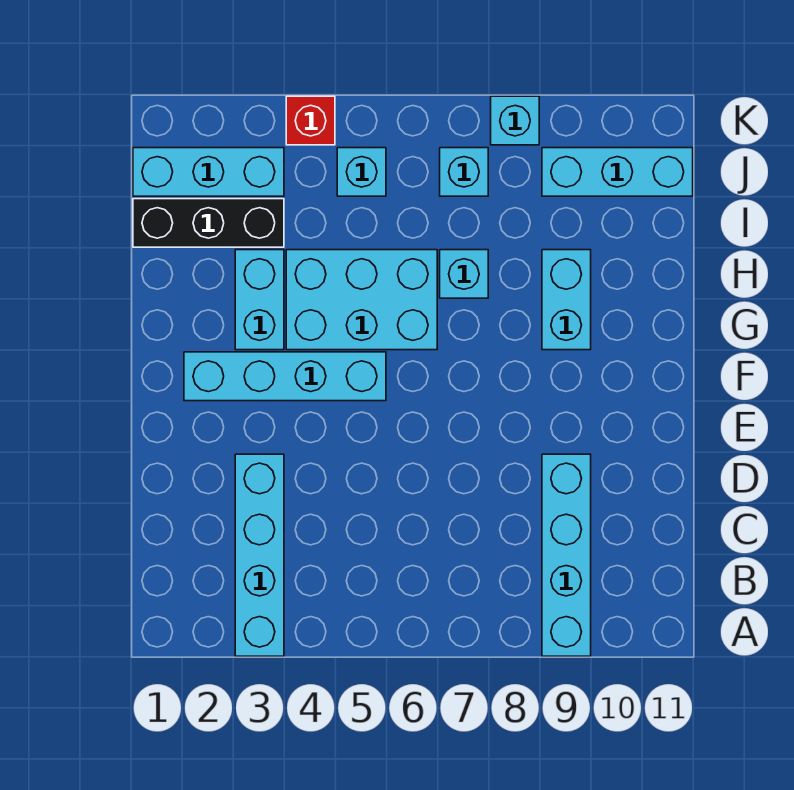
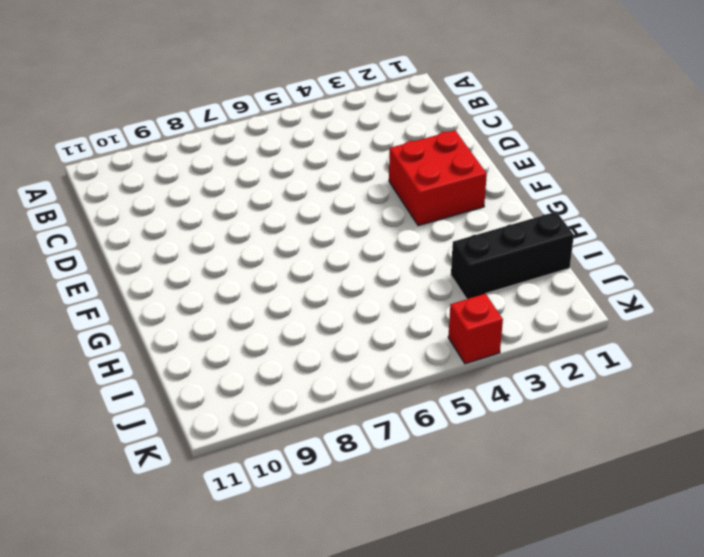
red 2x2 brick [389,130,487,226] -> cyan 1x4 brick [184,352,386,401]
none -> cyan 1x4 brick [235,454,284,656]
none -> cyan 1x4 brick [542,454,591,656]
none -> cyan 1x2 brick [235,250,284,350]

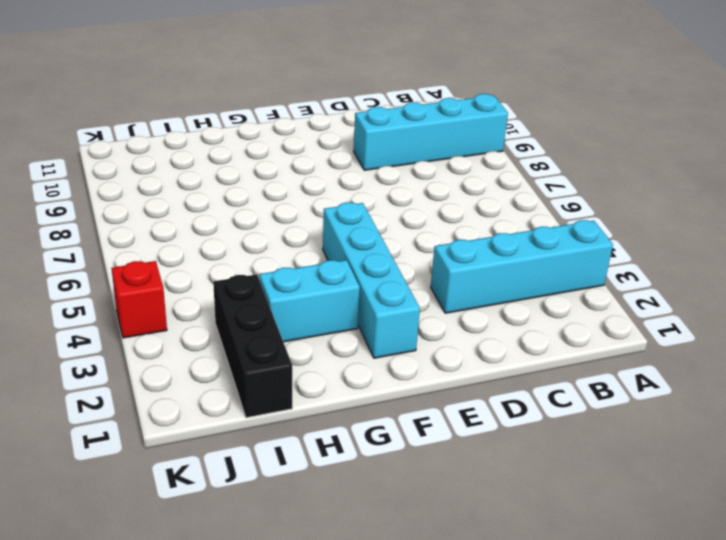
none -> cyan 2x3 brick [286,250,437,350]
none -> cyan 1x2 brick [542,250,591,350]
none -> cyan 1x1 brick [440,250,488,298]

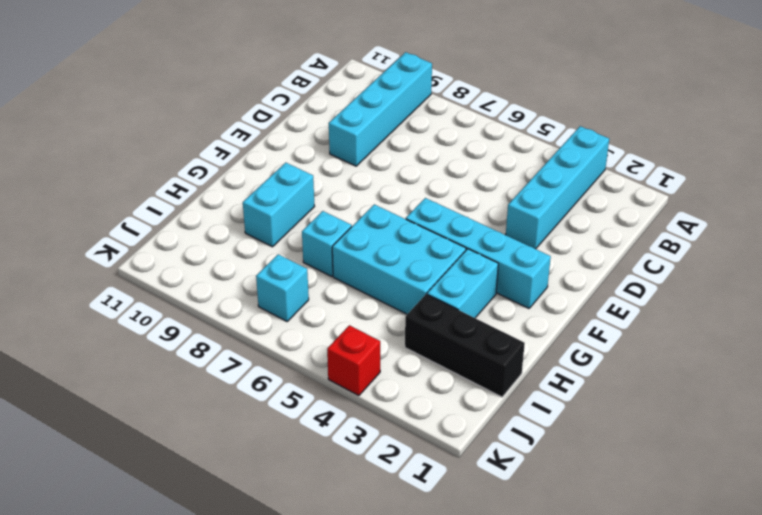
none -> cyan 1x3 brick [133,148,284,196]
none -> cyan 1x1 brick [337,148,386,196]
none -> cyan 1x3 brick [542,148,693,196]

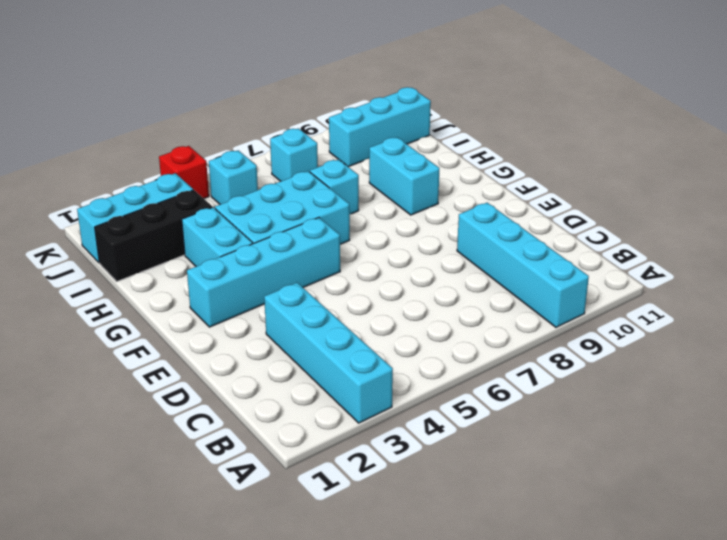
none -> cyan 1x1 brick [491,96,539,145]

